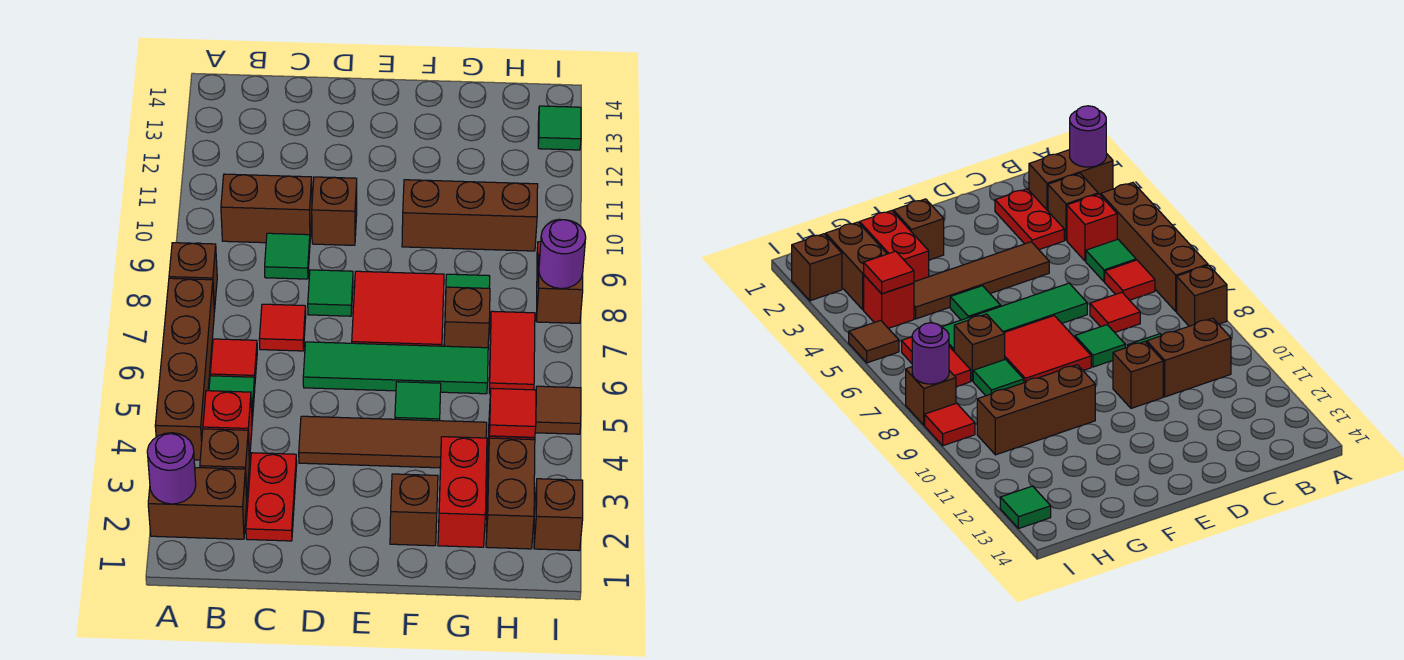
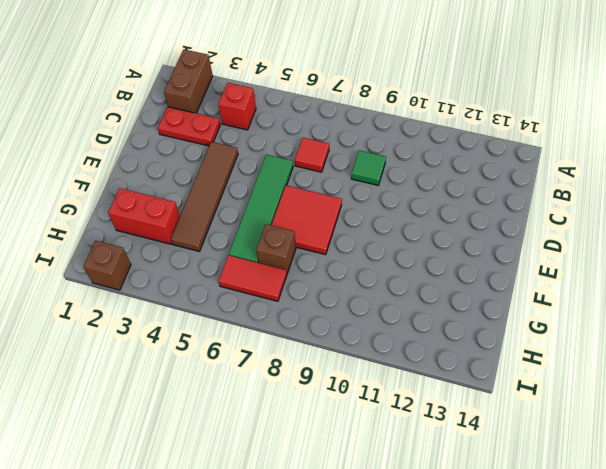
none -> brown 1x4 brick [155,278,214,460]
none -> brown 1x1 brick [169,243,217,312]
none -> brown 1x1 brick [200,429,249,496]
none -> green 1x1 tile [209,376,255,421]

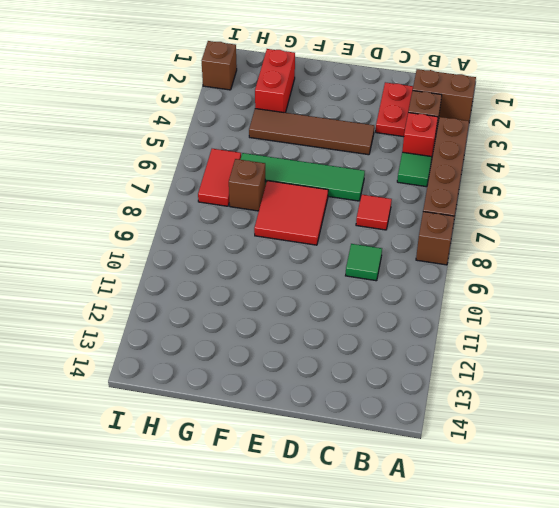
none -> red 1x1 tile [210,339,257,379]
none -> brown 1x2 brick [221,174,312,243]
none -> green 1x1 tile [308,270,353,316]
none -> brown 1x1 brick [312,177,357,245]

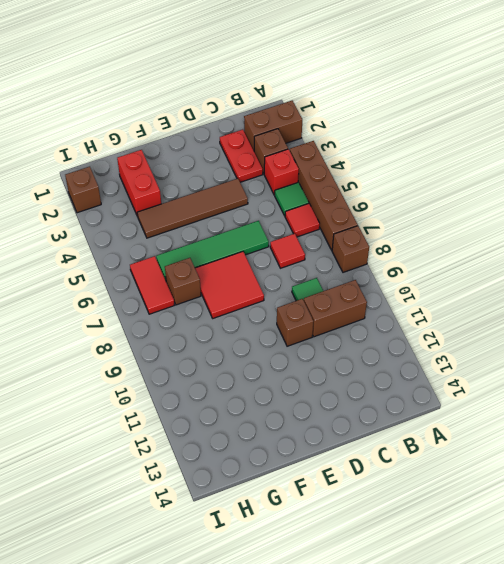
none -> green 1x1 tile [308,270,353,316]
none -> brown 1x1 brick [390,474,438,546]
none -> green 1x1 tile [395,382,441,421]
none -> brown 1x3 brick [402,180,538,251]

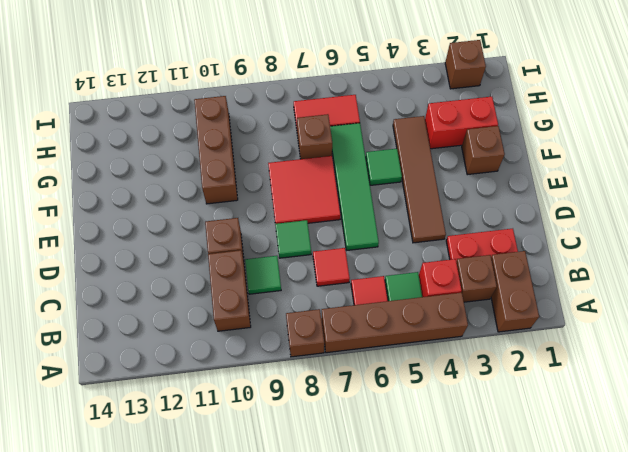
none -> green 1x1 tile [445,274,490,302]
none -> brown 1x2 brick [486,438,535,549]
none -> red 1x1 brick [864,275,914,328]
none -> brown 1x1 tile [535,386,581,434]

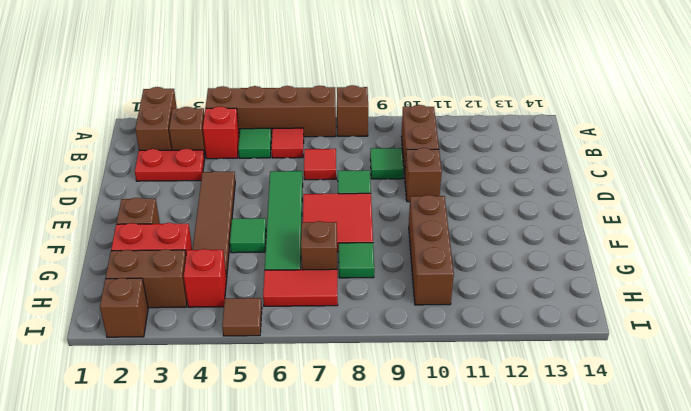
none -> brown 1x1 brick [536,254,583,323]
none -> red 1x1 tile [925,403,975,446]
none -> green 1x1 tile [538,106,581,150]
none -> purple 1x1 round brick [147,433,196,504]

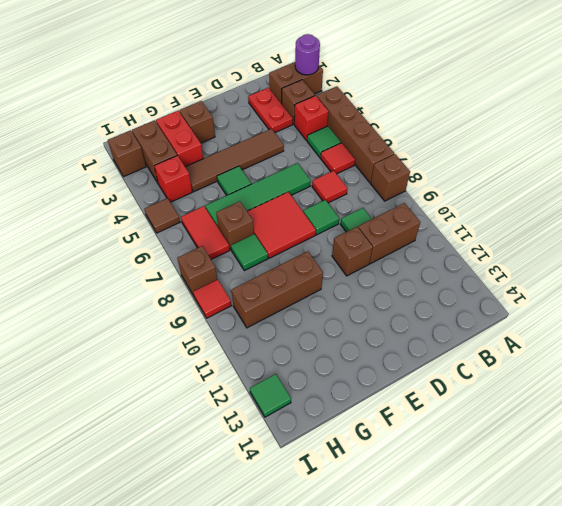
none -> red 1x1 tile [489,388,536,437]
none -> purple 1x1 round brick [539,220,586,289]

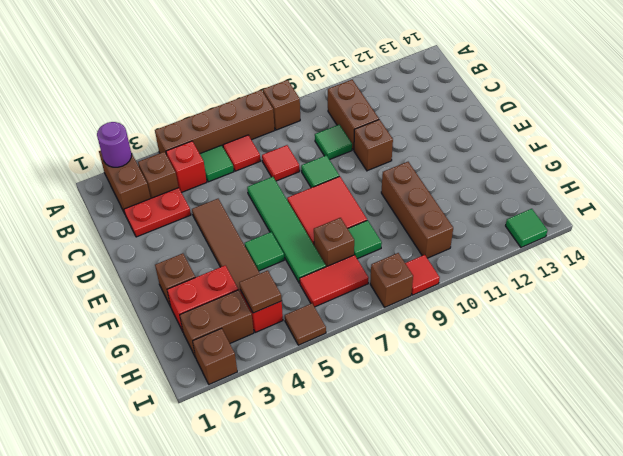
brown 1x1 tile [239,271,282,313] -> red 1x1 tile [489,388,536,437]
none -> purple 1x1 round brick [539,220,586,289]

